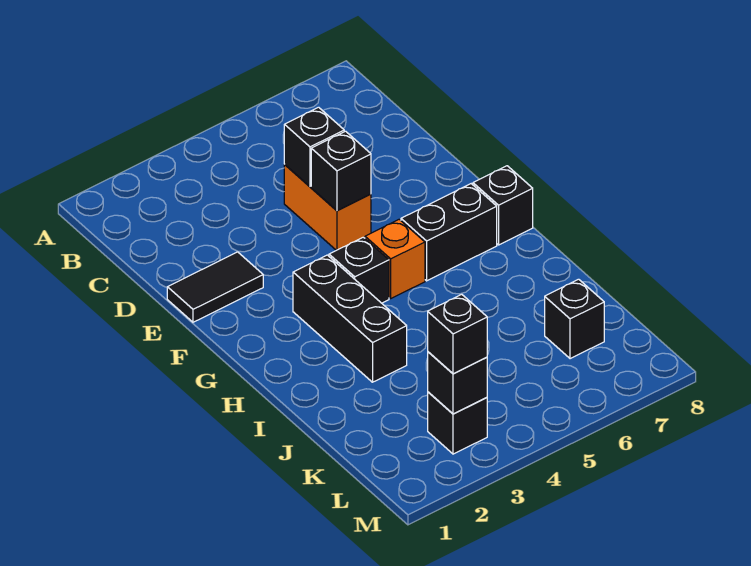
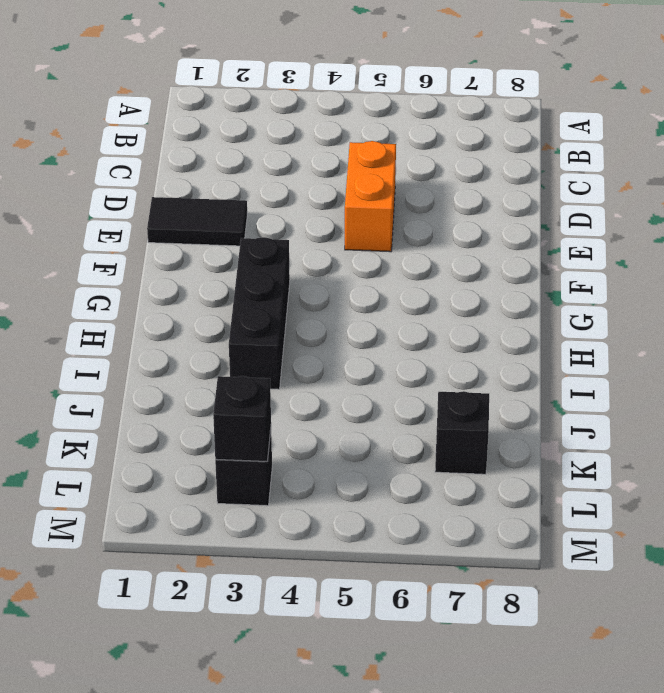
none -> black 1x1 brick [329,237,389,303]
none -> orange 1x1 brick [365,219,425,298]
none -> black 1x2 brick [401,184,497,281]

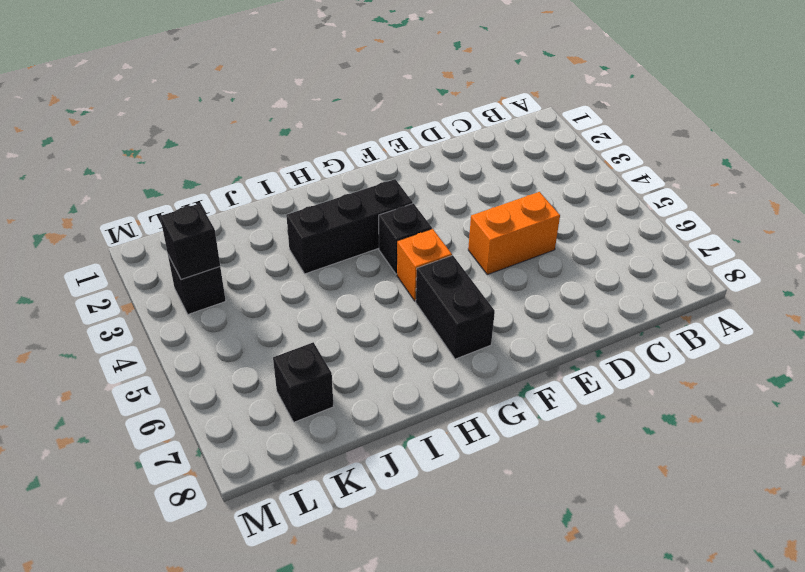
none -> black 1x2 tile [167,252,263,322]
none -> black 1x1 brick [473,166,533,245]
none -> black 1x1 brick [284,107,344,187]

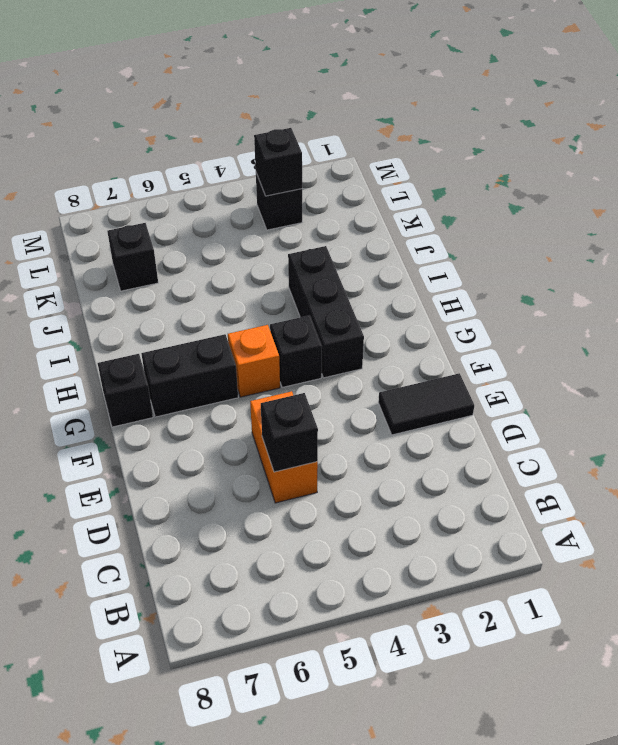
none -> black 1x1 brick [311,131,371,210]
none -> black 1x1 brick [428,294,487,374]

